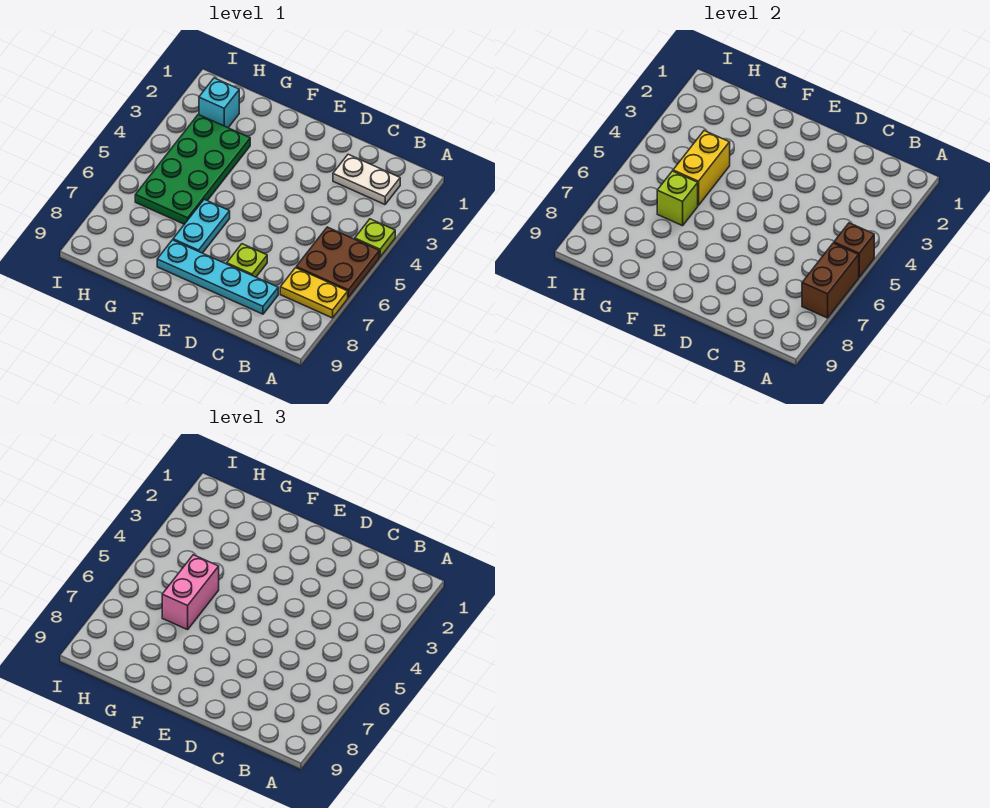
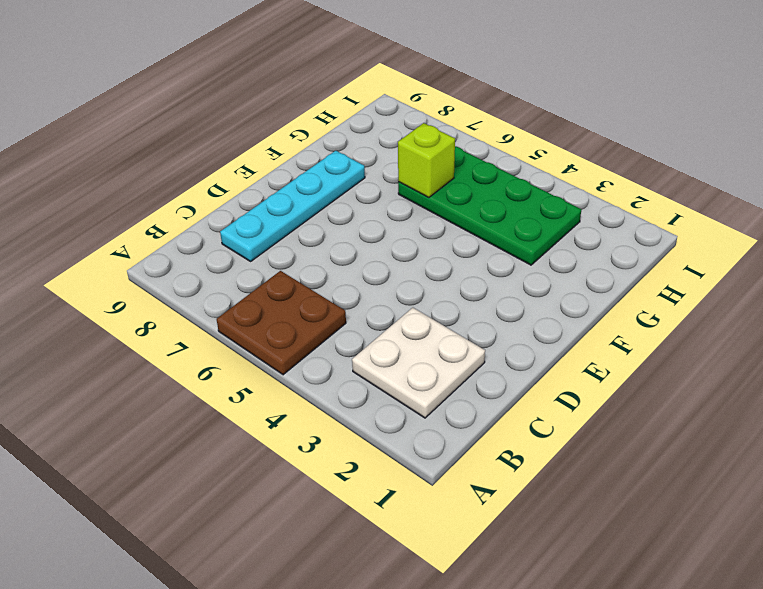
white 2x2 plate [352,308,485,418] -> white 1x2 plate [333,154,400,205]
none -> lime 1x1 plate [355,219,395,257]
none -> yellow 1x2 plate [280,268,348,318]
none -> lime 1x1 plate [227,244,267,277]

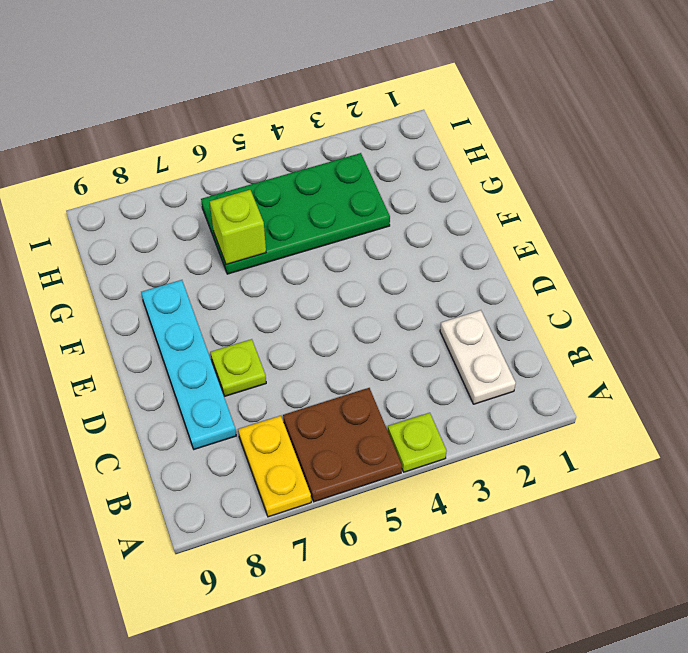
none -> cyan 1x2 plate [173,199,230,253]
none -> cyan 1x1 brick [199,78,239,128]
none -> brown 1x1 brick [834,223,874,277]

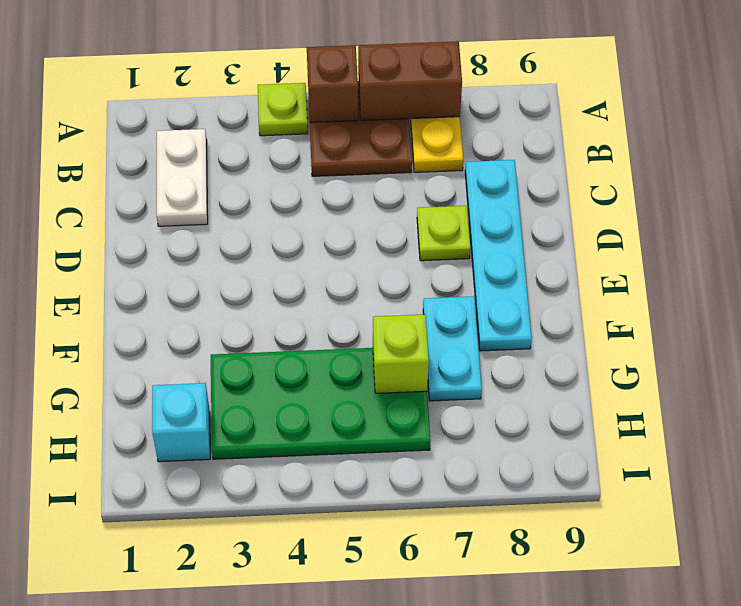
cyan 1x2 plate [423,296,482,401] -> cyan 1x2 plate turned to [173,199,230,253]
none -> yellow 1x2 brick [673,131,730,205]
none -> pink 1x2 brick [162,555,219,630]

